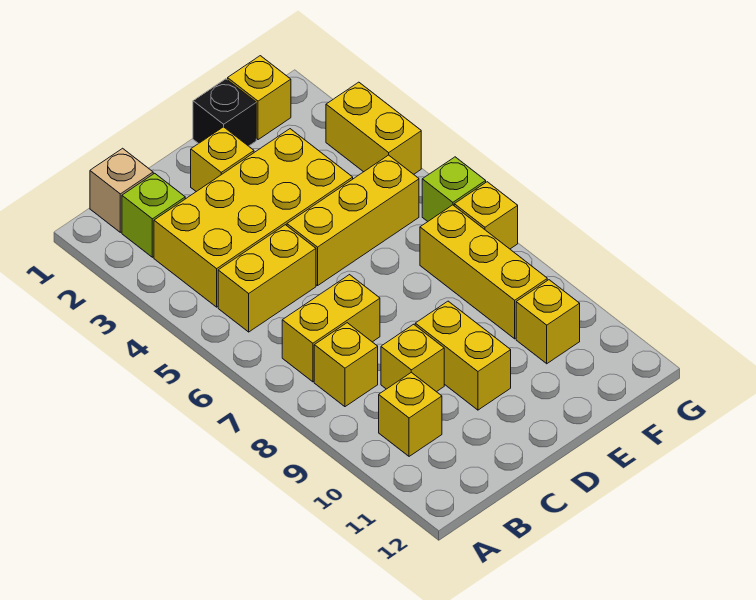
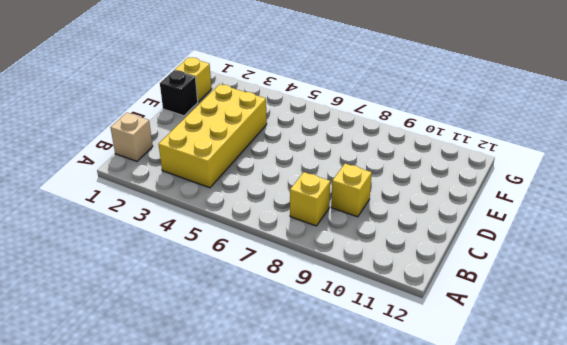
none -> lime 1x1 brick [122,173,185,257]
none -> yellow 1x2 brick [218,225,316,332]
none -> yellow 1x2 brick [282,275,380,382]

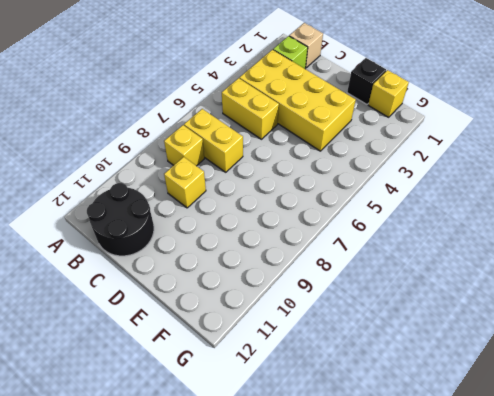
black 2x2 round brick [87,183,154,256] -> none
none -> yellow 1x1 brick [379,372,442,456]
none -> yellow 1x1 brick [191,127,254,192]
none -> yellow 1x3 brick [287,155,419,286]

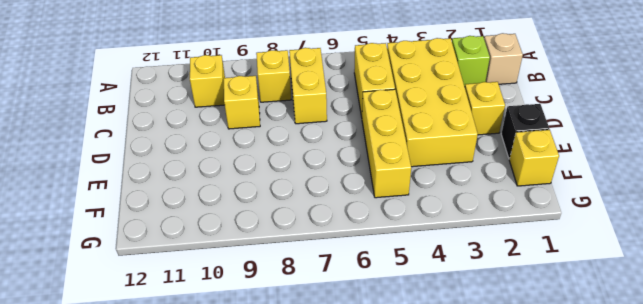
none -> yellow 1x2 brick [415,301,511,410]
none -> yellow 1x3 brick [420,205,547,339]
none -> yellow 1x1 brick [516,280,580,364]

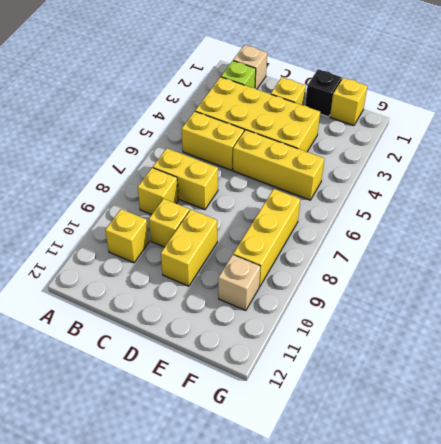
tan 1x1 brick [218,255,260,311] -> yellow 1x1 brick [516,280,580,364]
none -> yellow 1x2 brick [326,82,421,174]
none -> lime 1x1 brick [422,157,486,221]
none -> yellow 1x1 brick [454,182,518,249]

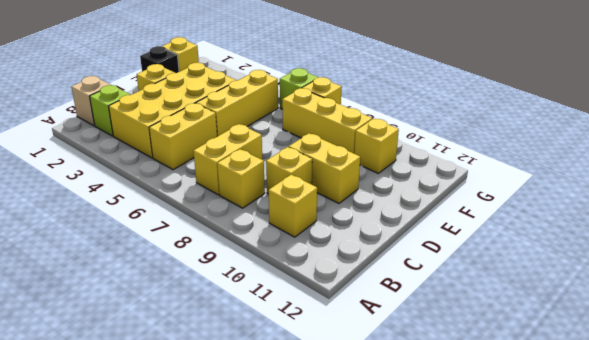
none -> yellow 1x2 brick [326,82,421,174]

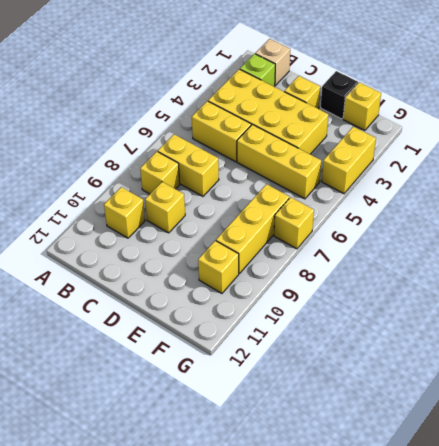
none -> yellow 1x2 brick [415,301,511,410]
none -> lime 1x1 brick [422,157,486,221]

